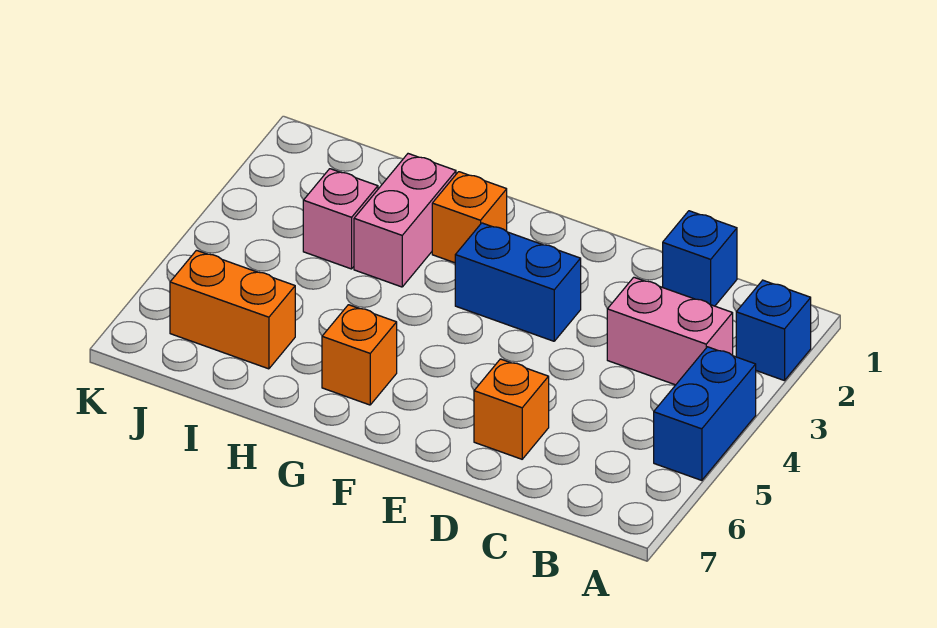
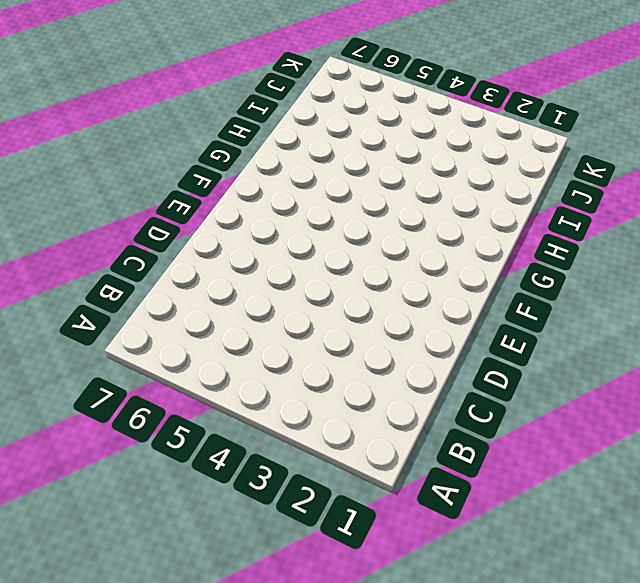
none -> blue 1x1 brick [736,280,811,381]
none -> blue 1x2 brick [654,347,756,480]

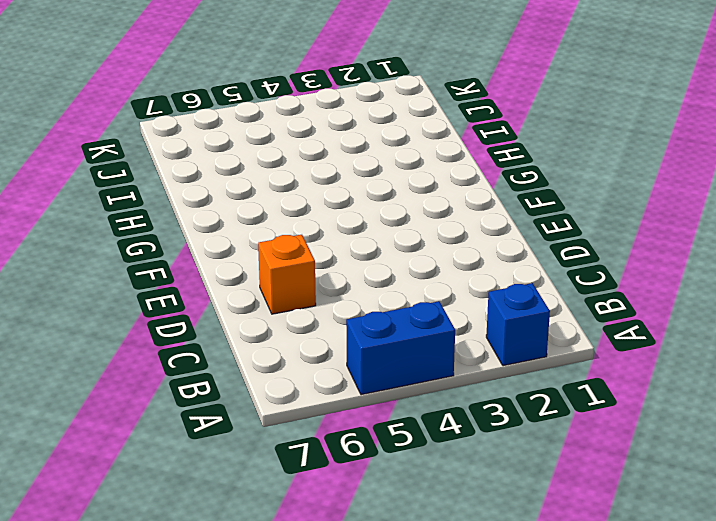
none -> pink 1x2 brick [607,277,733,385]
none -> blue 1x1 brick [663,211,737,306]

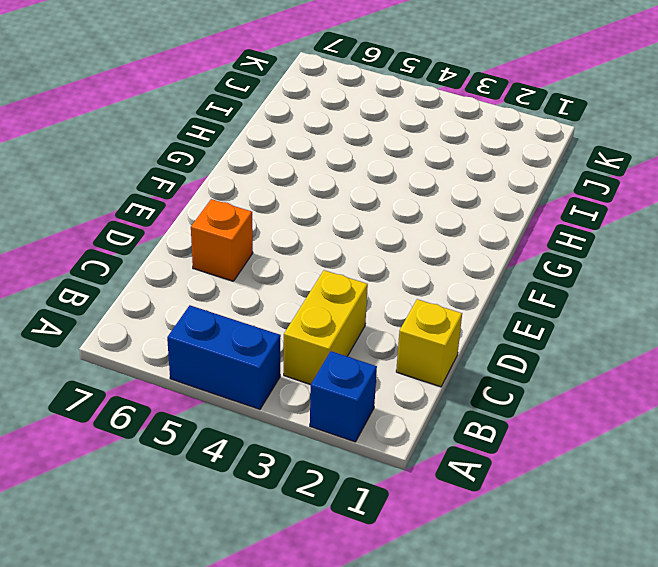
yellow 1x2 brick [284,270,368,385] -> pink 1x2 brick [607,277,733,385]
yellow 1x1 brick [396,299,462,387] -> blue 1x1 brick [663,211,737,306]
none -> blue 1x2 brick [455,223,581,341]
none -> orange 1x1 brick [432,172,507,263]

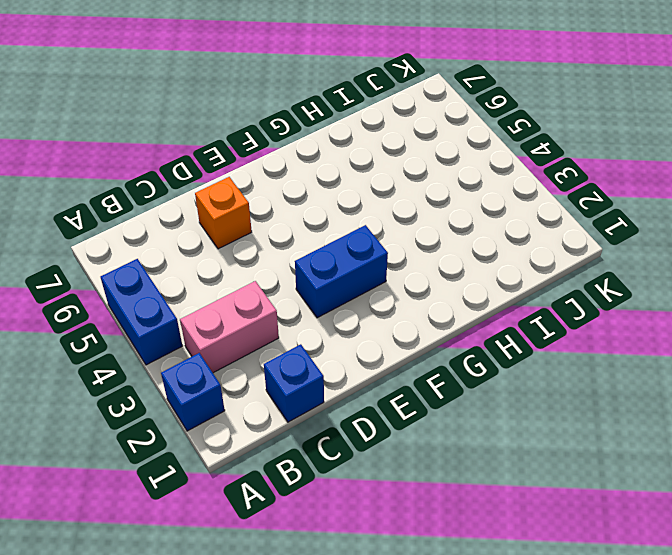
none -> orange 1x1 brick [432,172,507,263]
none -> orange 1x1 brick [322,305,397,405]

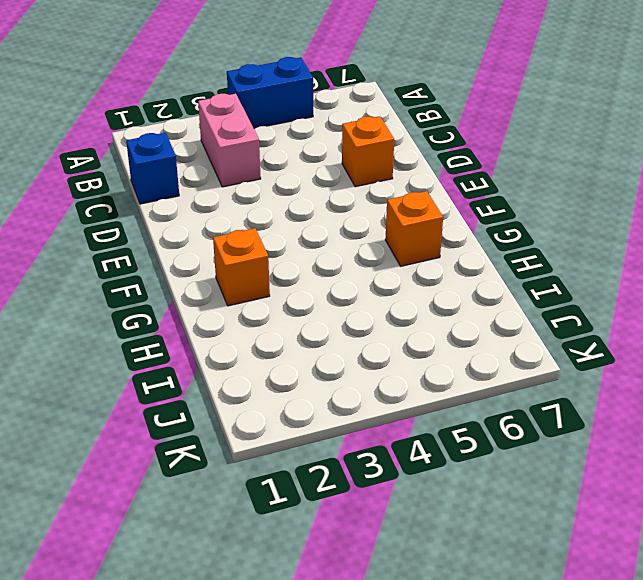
none -> blue 1x1 brick [736,280,811,381]
none -> blue 1x2 brick [455,223,581,341]

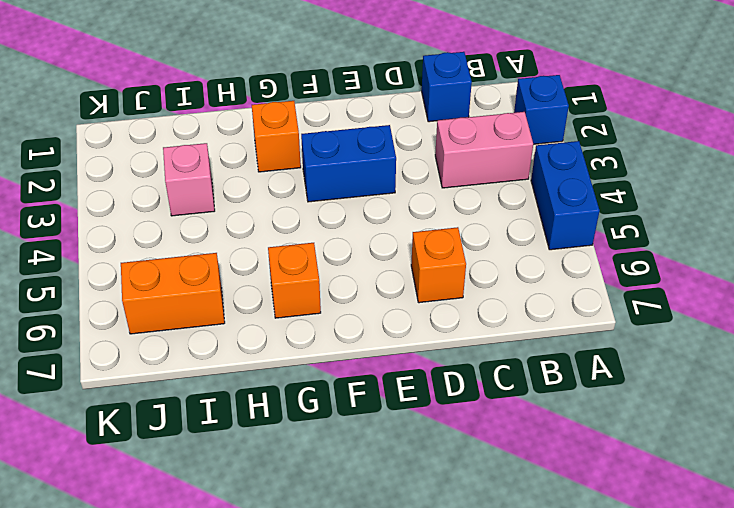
none -> pink 1x2 brick [354,154,456,287]

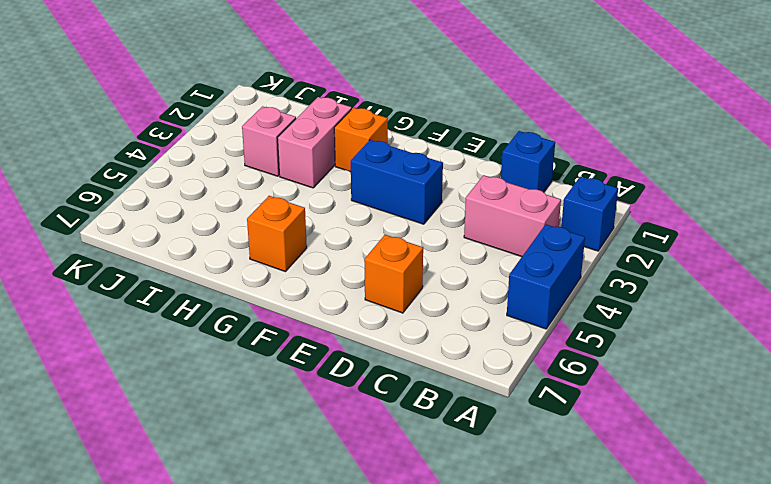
none -> orange 1x2 brick [170,250,295,369]

